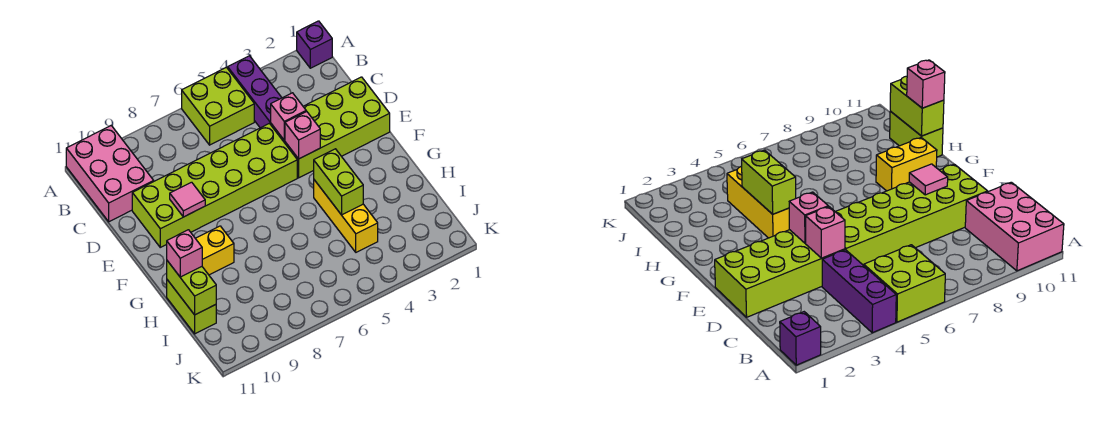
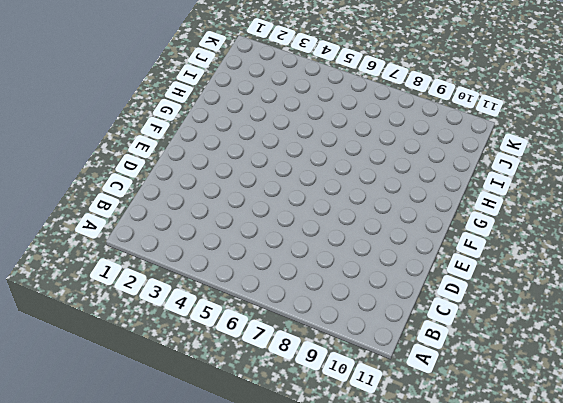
none -> purple 1x1 brick [297,21,332,68]
none -> purple 1x3 brick [228,56,282,128]
none -> lime 2x2 brick [182,67,254,145]

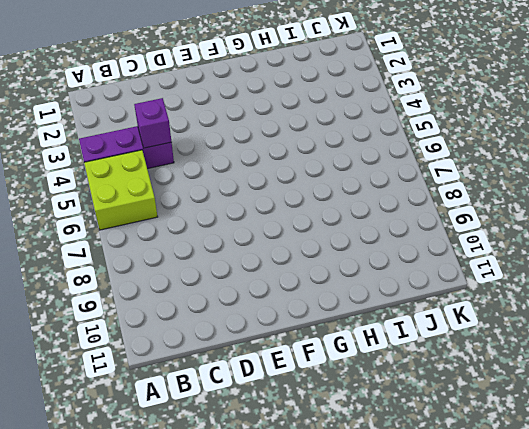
purple 1x1 brick [134,98,171,148] -> purple 1x1 brick moved to [297,21,332,68]
none -> pink 2x3 brick [66,126,154,222]
none -> lime 2x4 brick [271,77,390,178]
none -> lime 2x6 brick [132,123,297,247]

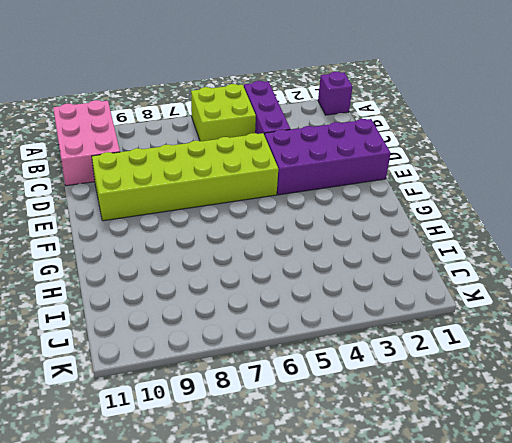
purple 2x4 brick [265,119,391,195] -> lime 2x4 brick [271,77,390,178]
none -> yellow 1x3 brick [314,180,378,252]
none -> yellow 1x2 brick [195,226,234,275]
none -> lime 1x2 brick [167,280,216,334]

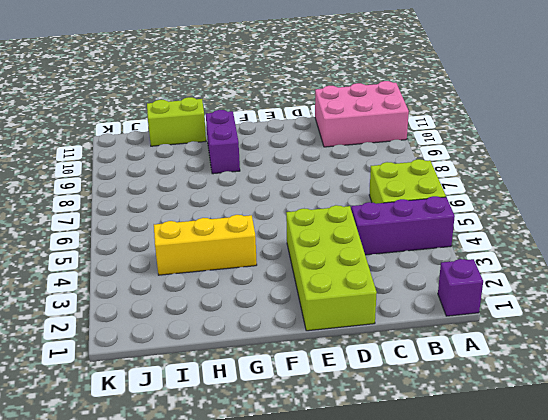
purple 1x2 brick [206,110,240,174] -> yellow 1x2 brick [195,226,234,275]
none -> lime 2x6 brick [132,123,297,247]
none -> pink 1x1 brick [271,93,306,140]
none -> pink 1x1 brick [285,111,320,159]

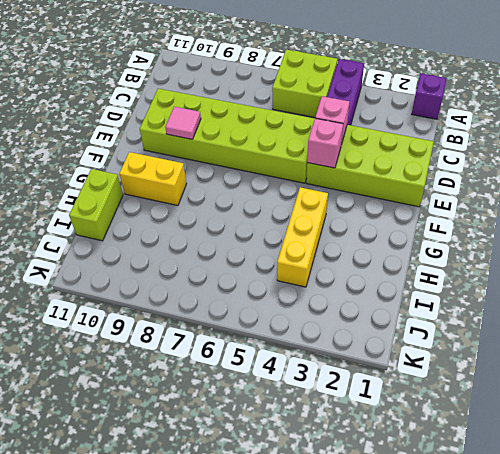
none -> pink 2x3 brick [66,126,154,222]
none -> lime 1x2 brick [314,149,363,215]
none -> lime 1x2 brick [167,261,216,315]

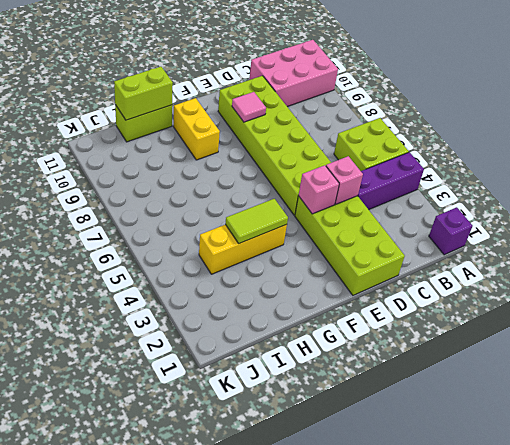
lime 1x2 tile [225,199,288,244] -> lime 1x2 brick [314,149,363,215]
none -> pink 1x1 brick [167,230,202,277]

